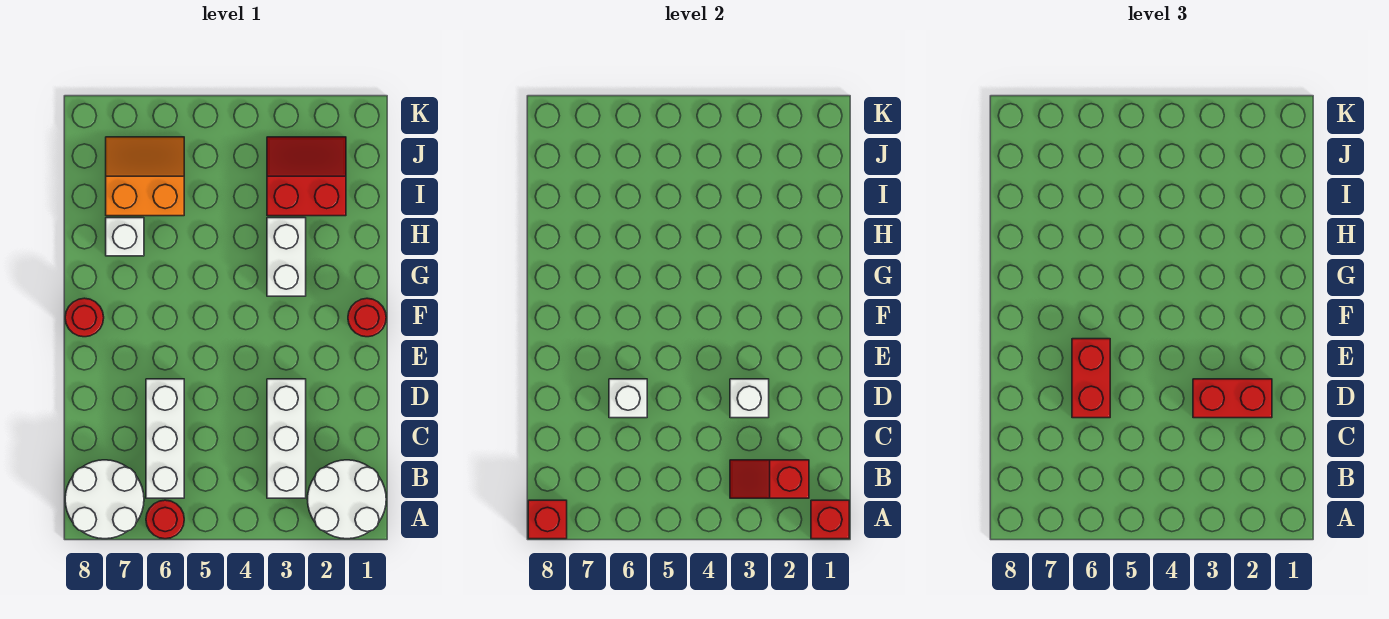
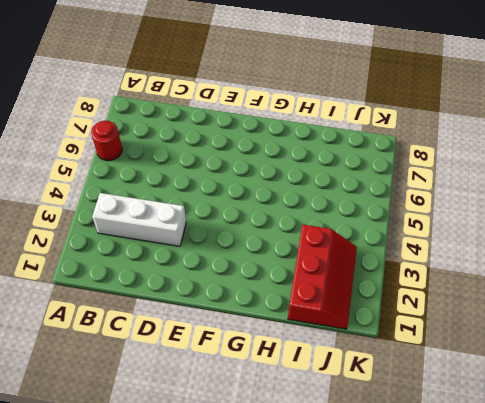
red 2x3 slope [288,225,357,329] -> red 2x2 slope [267,137,346,216]
none -> white 2x2 round brick [307,460,386,539]
none -> white 2x2 round brick [65,460,144,539]
none -> white 1x3 brick [146,379,184,498]

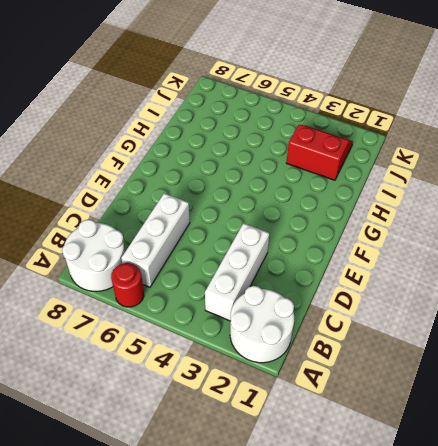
none -> red 1x1 round brick [348,298,386,337]
none -> red 1x1 round brick [65,298,104,337]
none -> white 1x2 brick [267,218,306,296]

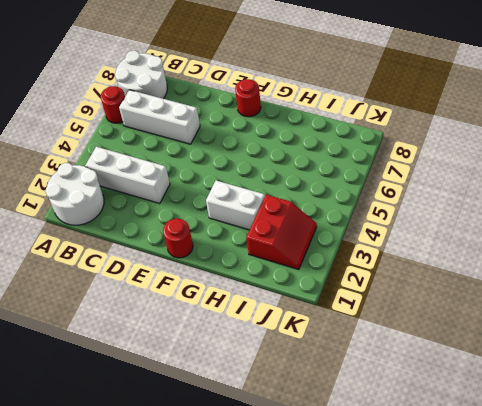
none -> white 1x1 brick [106,218,144,256]
none -> orange 2x2 slope [106,137,184,216]
none -> red 1x1 brick [811,500,849,539]

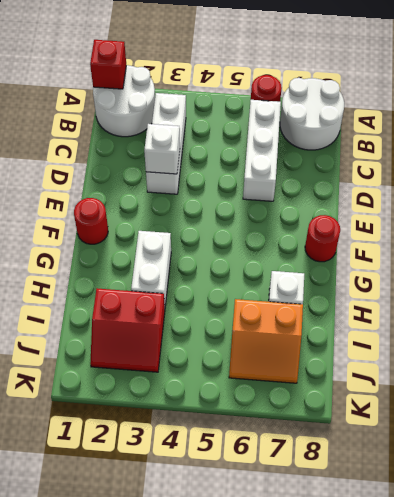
none -> red 1x1 brick [528,500,567,539]
none -> red 1x2 slope [730,460,809,498]
none -> white 1x1 brick [609,379,647,418]

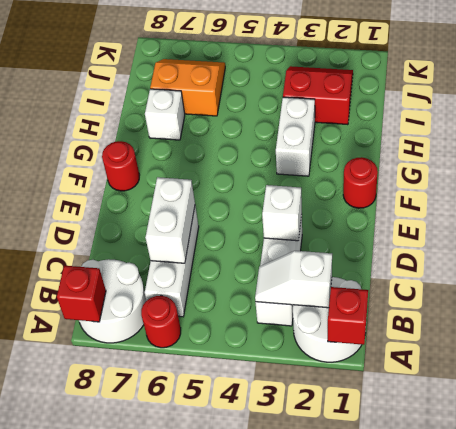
white 1x2 slope [255,251,332,308] -> red 1x2 slope [730,460,809,498]
white 1x2 brick [145,177,195,263] -> white 1x1 brick [609,379,647,418]
none -> red 1x2 brick [1193,379,1272,418]
none -> red 1x2 brick [1072,339,1110,418]

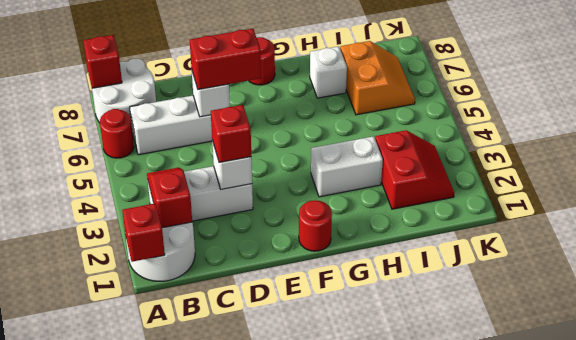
red 1x1 brick [211,105,251,163] -> red 1x2 brick [1193,379,1272,418]

